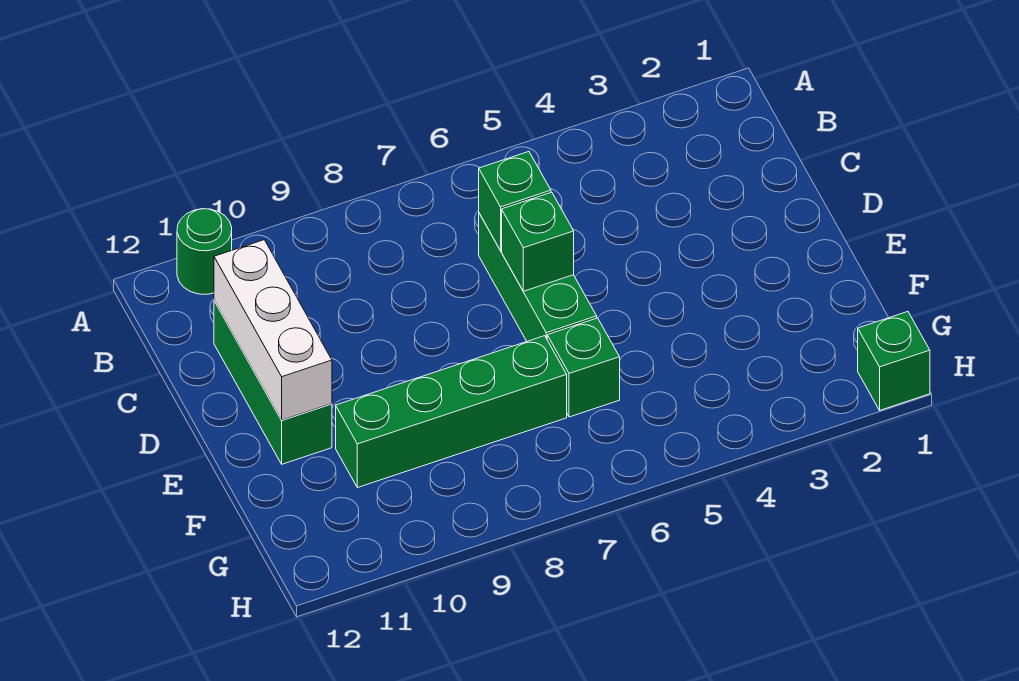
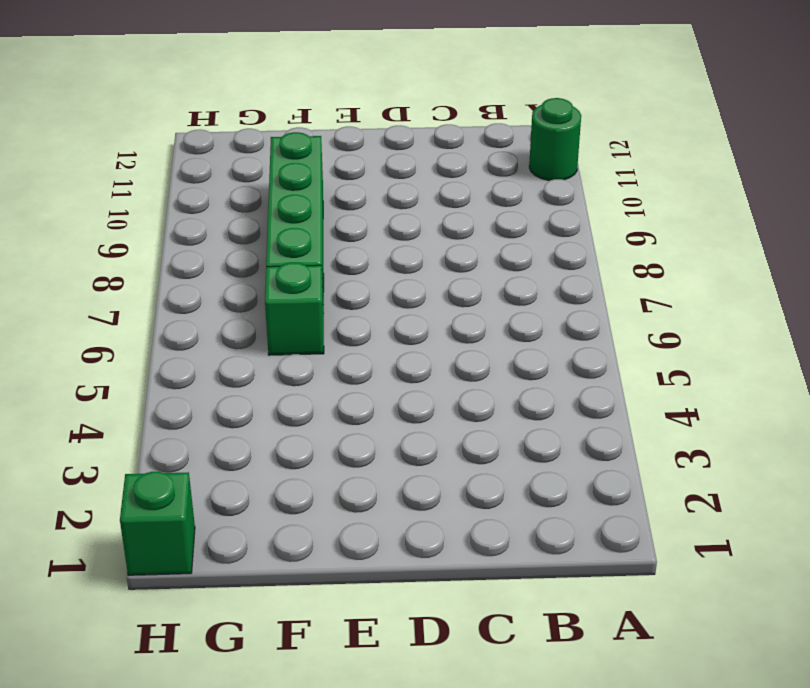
none -> green 1x3 brick [479,213,597,341]
none -> green 1x3 brick [214,301,332,464]

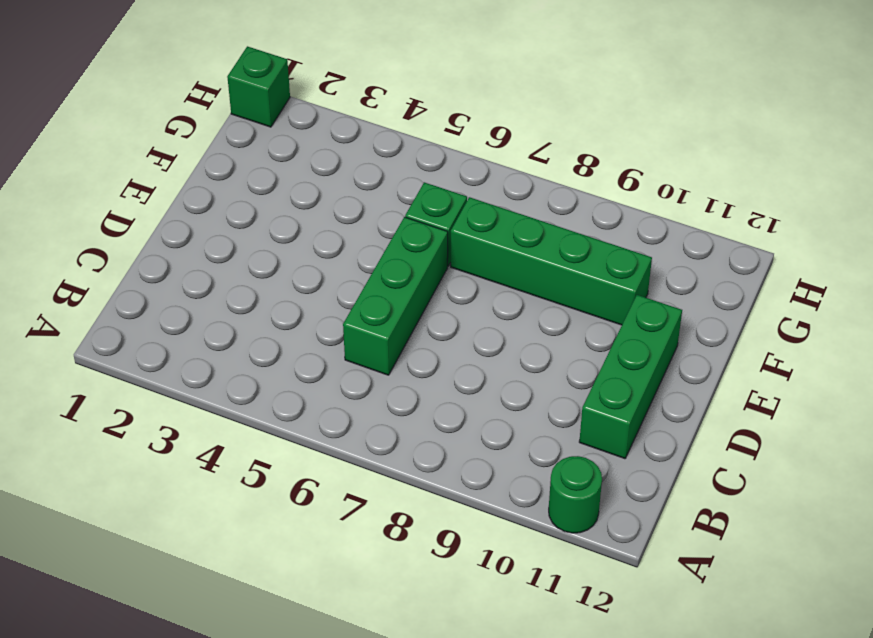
none -> green 1x1 brick [479,152,551,250]
none -> white 1x3 brick [214,240,332,420]

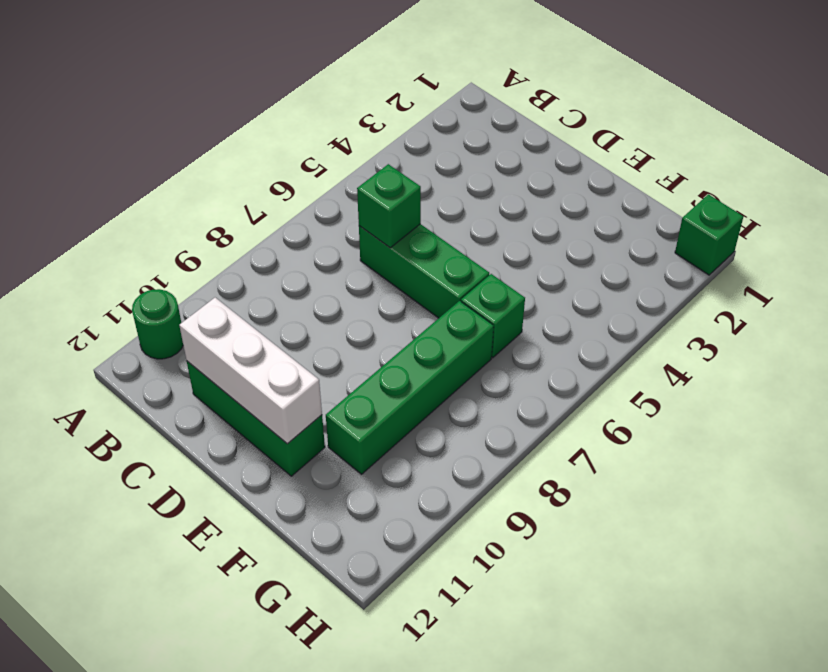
none -> green 1x1 brick [502,192,574,291]

